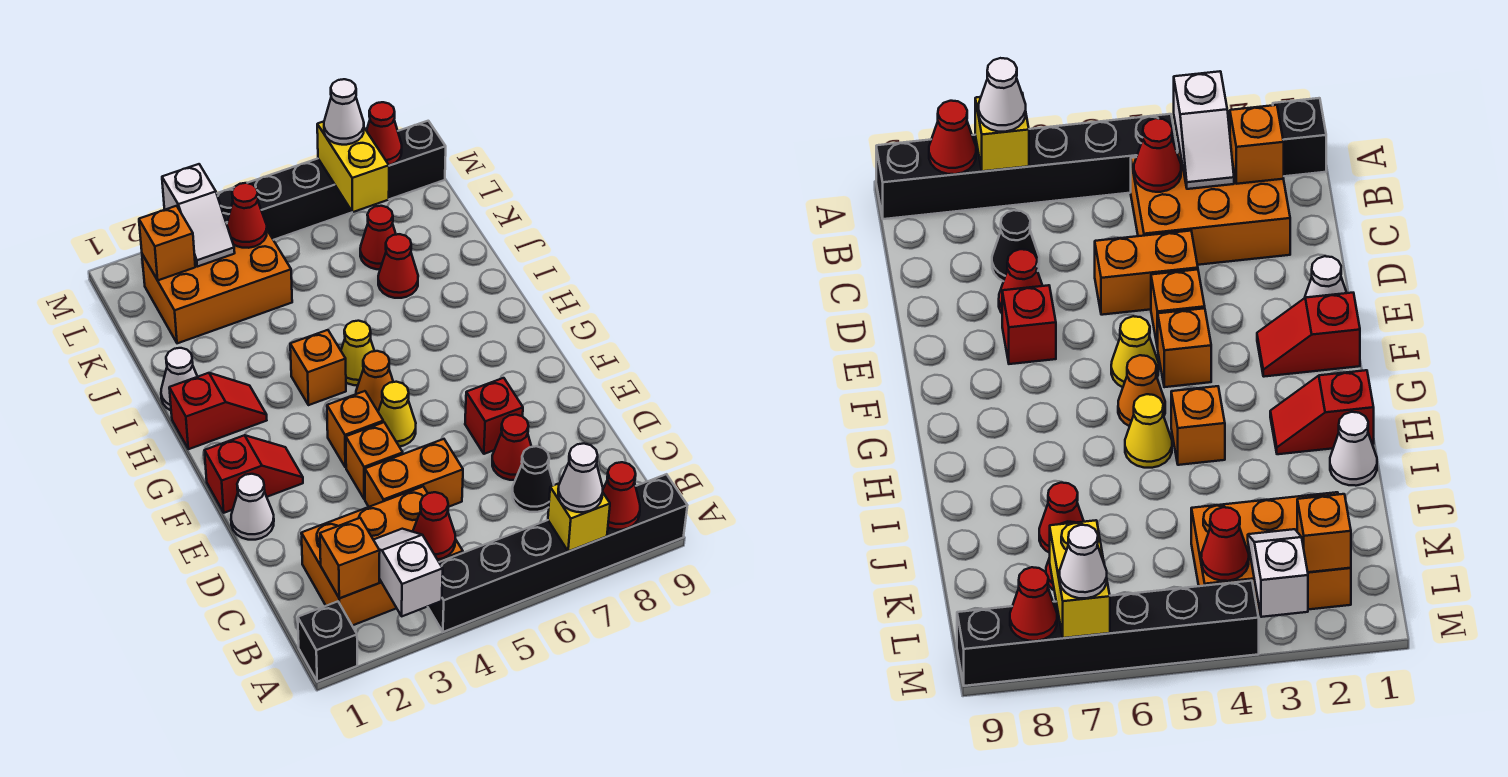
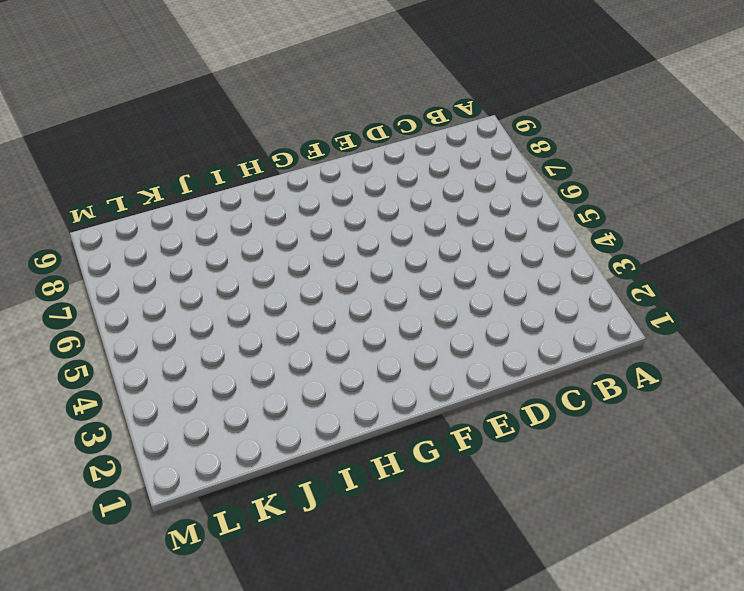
none -> black 1x1 brick [298,602,357,682]
none -> black 1x6 brick [428,474,687,632]
none -> orange 2x3 brick [301,487,463,626]
none -> black 1x1 cone [512,446,554,512]

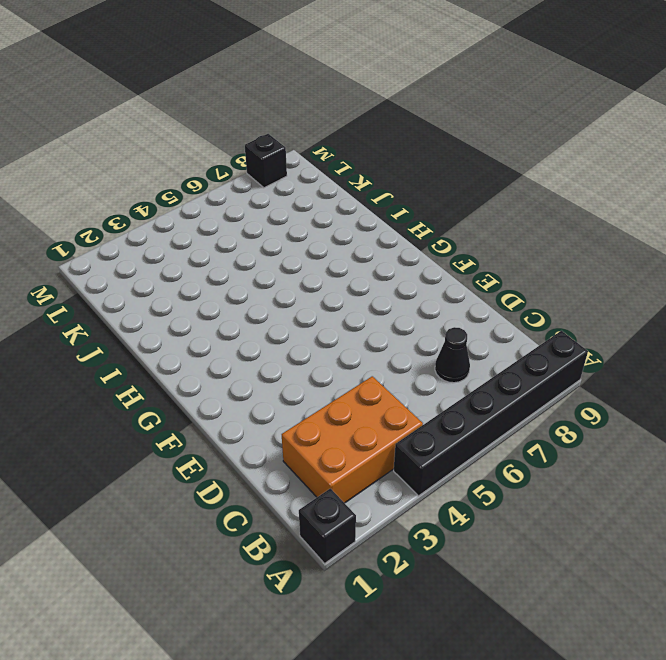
black 1x1 brick [245,134,287,188] -> black 1x6 brick [217,121,446,240]
none -> orange 1x2 brick [365,439,463,507]
none -> red 1x1 cone [492,415,531,480]
none -> white 1x1 cone [231,474,274,540]
none -> orange 1x1 brick [346,422,403,499]

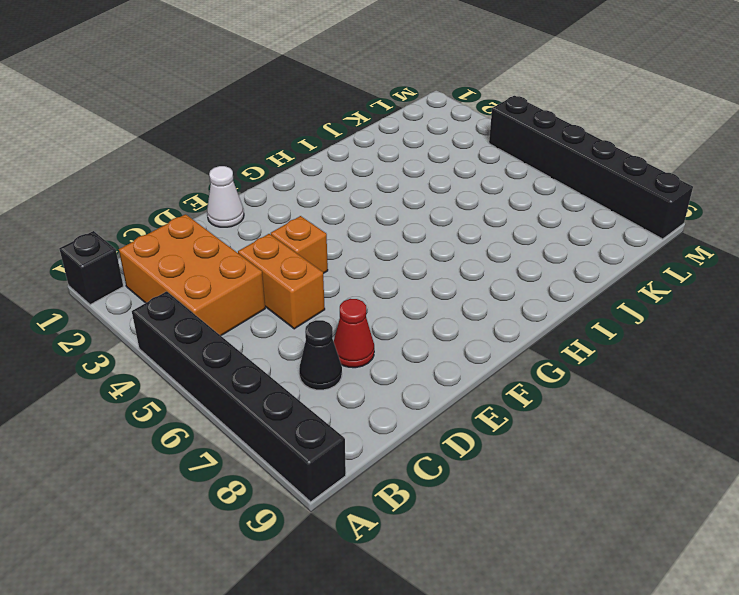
none -> red 1x1 brick [465,378,523,454]
none -> red 1x2 slope [205,435,303,513]
none -> orange 1x1 brick [327,391,383,467]
none -> yellow 1x1 cone [378,382,416,447]

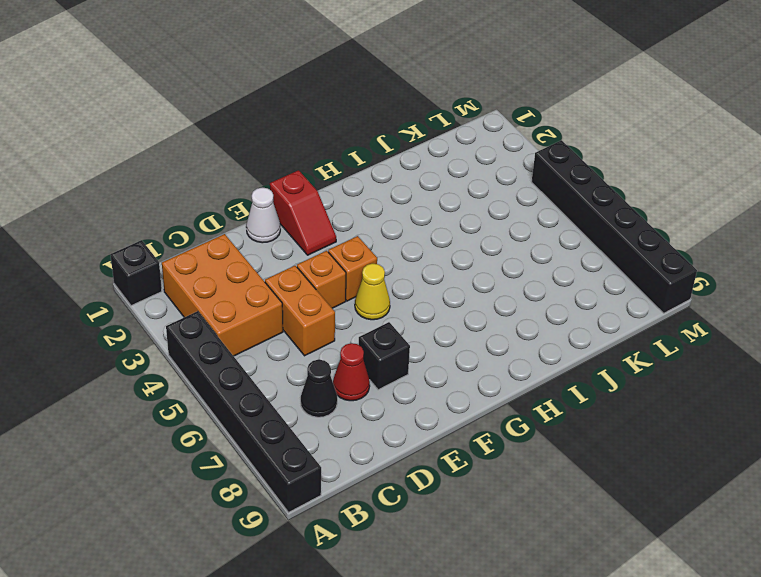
black 1x1 brick [359,322,410,390] -> red 1x1 brick [465,378,523,454]
none -> orange 1x1 cone [356,351,393,411]
none -> red 1x2 slope [169,373,267,449]
none -> orange 1x1 brick [290,330,346,405]
none -> yellow 1x1 cone [341,321,374,385]

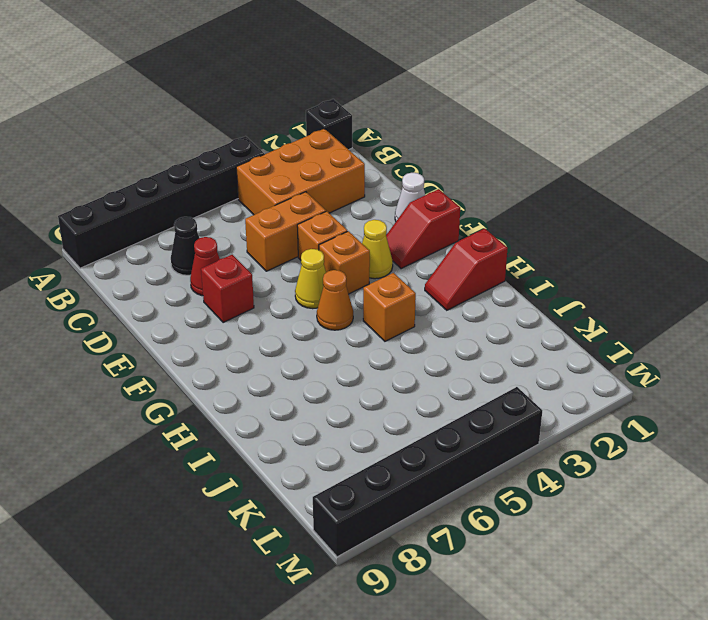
yellow 1x1 cone [362,220,393,279] -> yellow 1x1 cone moved to [341,321,374,385]
none -> white 1x1 cone [161,348,197,410]
none -> red 1x1 cone [378,234,418,298]
none -> orange 2x3 brick [142,230,292,343]
none -> red 1x1 cone [360,206,396,269]

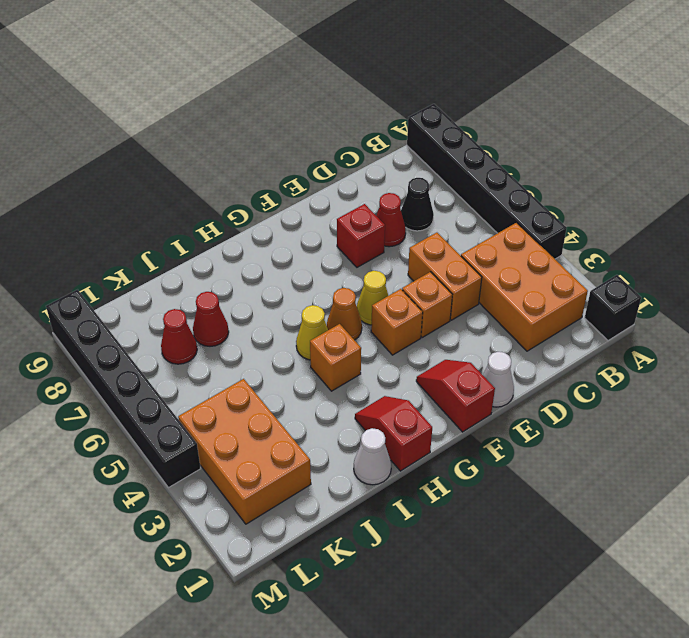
none -> white 1x2 slope [374,529,443,616]
none -> yellow 1x1 brick [548,483,610,551]
none -> red 1x1 cone [603,462,640,530]
none -> orange 1x1 brick [320,518,380,598]

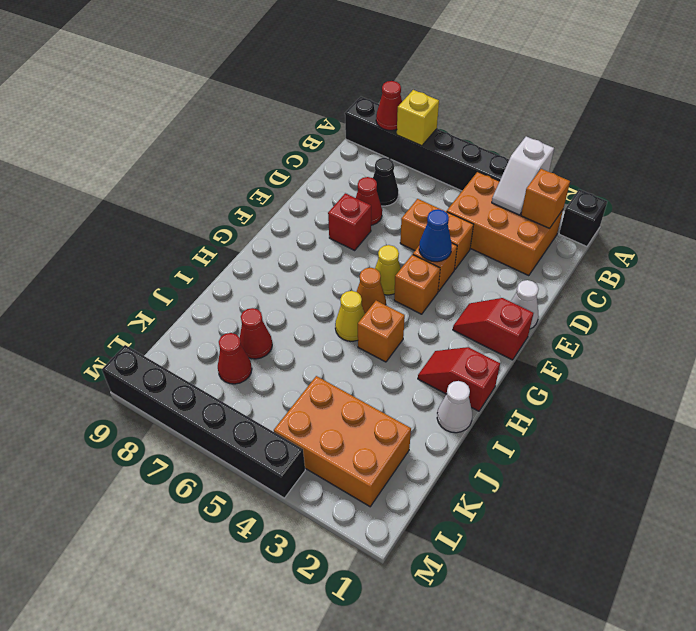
blue 1x1 cone [419,209,452,262] -> none
none -> red 1x1 cone [413,492,455,560]
none -> orange 1x1 brick [139,206,195,280]
none -> white 1x2 slope [162,164,235,267]
none -> red 1x1 cone [227,183,267,248]

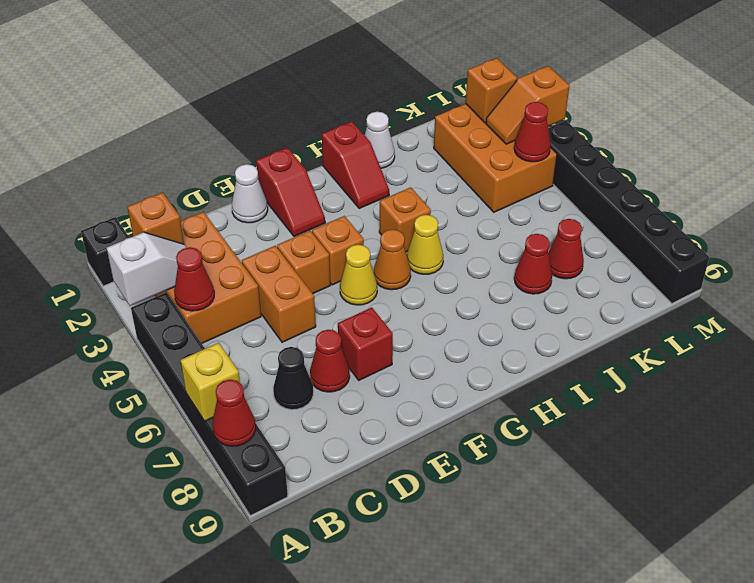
orange 1x2 slope [486,66,569,144] -> white 1x2 slope [162,164,235,267]
none -> yellow 1x2 brick [317,122,389,212]
none -> red 1x1 cone [366,102,402,165]
none -> white 1x1 cone [558,444,603,512]
none -> white 1x1 cone [324,79,364,145]

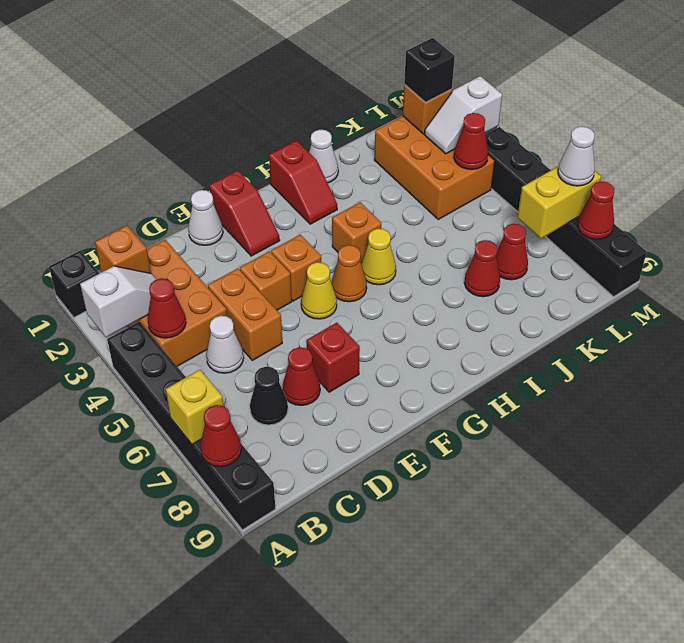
white 1x1 cone [206,316,244,373] -> white 1x1 cone moved to [558,444,603,512]
black 1x1 brick [404,38,455,103] -> none

